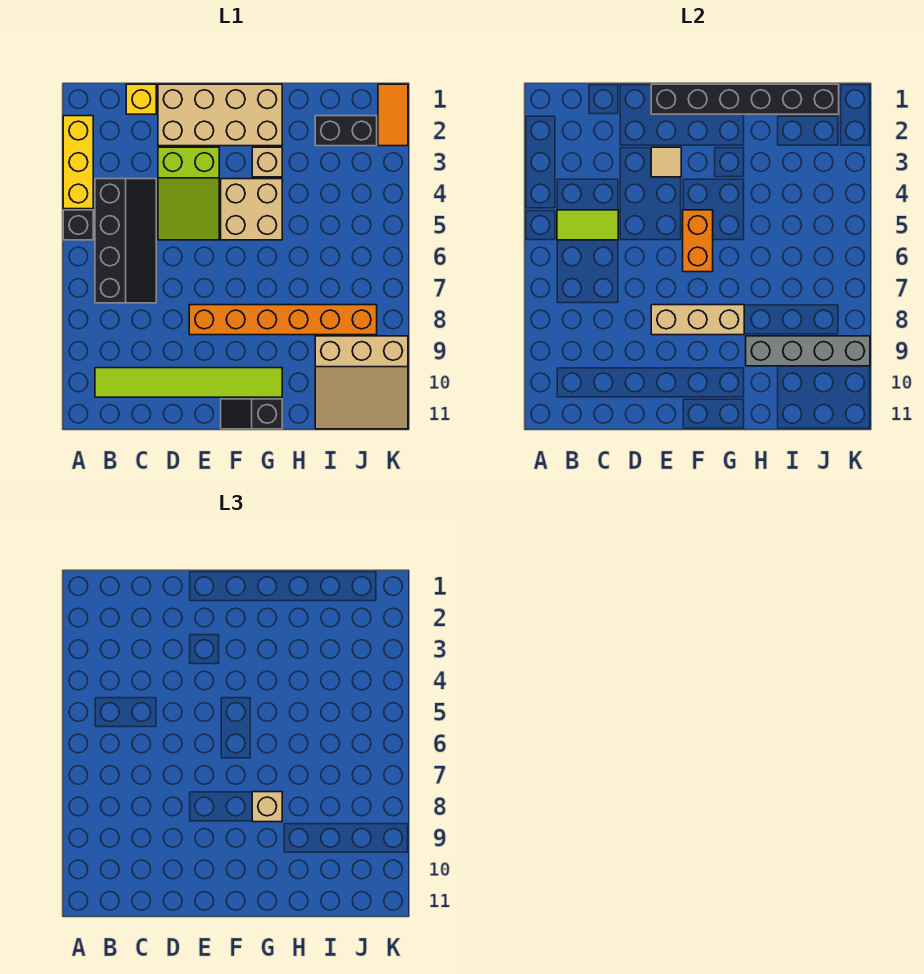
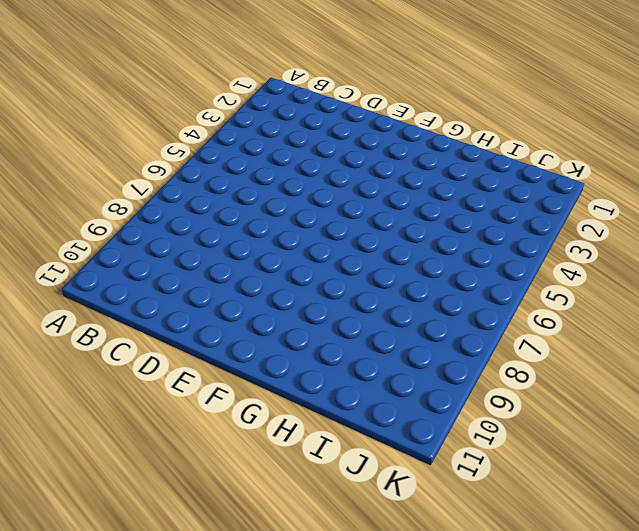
none -> yellow 1x3 brick [63,116,93,209]
none -> black 1x1 brick [63,210,93,240]
none -> black 2x4 slope [95,179,156,303]

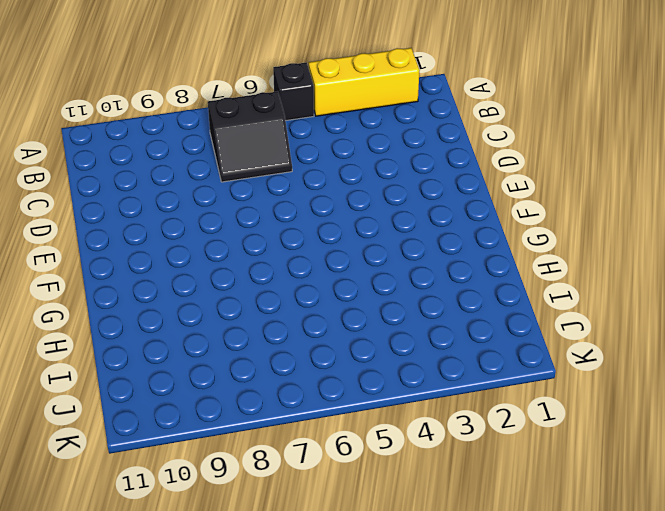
black 2x2 slope [208,91,292,182] -> black 2x4 slope [95,179,156,303]
none -> lime 1x6 tile [95,368,282,397]
none -> yellow 1x1 brick [126,84,156,114]
none -> tan 2x4 brick [158,84,282,146]

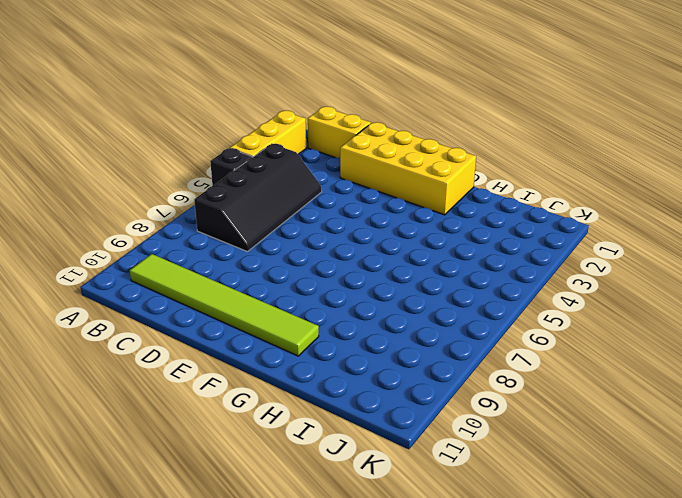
yellow 1x2 brick [308,107,371,158] -> yellow 1x1 brick [126,84,156,114]
yellow 2x4 brick [340,122,476,215] -> tan 2x4 brick [158,84,282,146]
none -> lime 2x3 slope [158,147,219,240]
none -> orange 1x6 brick [189,305,377,335]
none -> tan 2x2 brick [221,179,282,240]

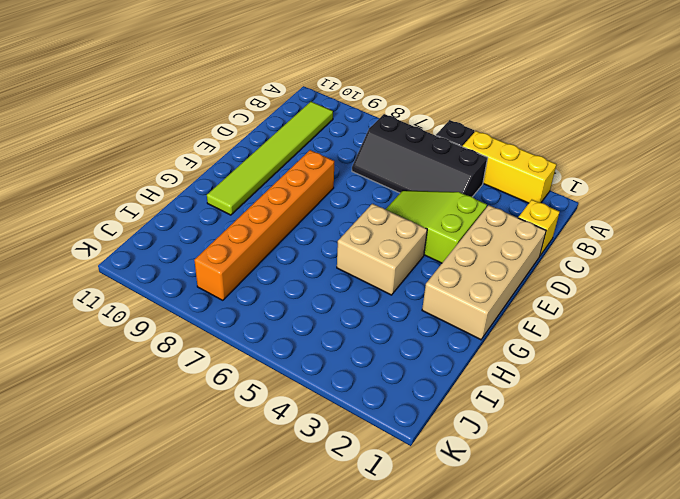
none -> black 1x2 slope [221,399,282,429]
none -> tan 1x1 brick [252,147,282,177]
none -> black 1x2 brick [315,116,377,146]

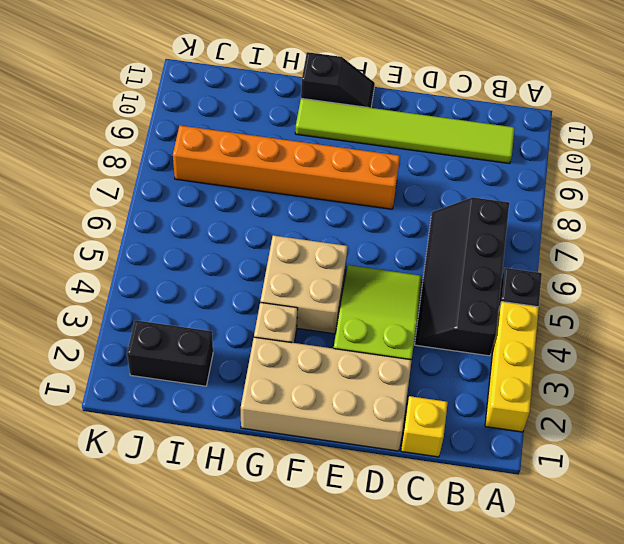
none -> tan 3x3 slope [315,336,408,429]
none -> orange 1x2 tile [378,84,408,146]
none -> lime 1x2 tile [557,210,618,240]

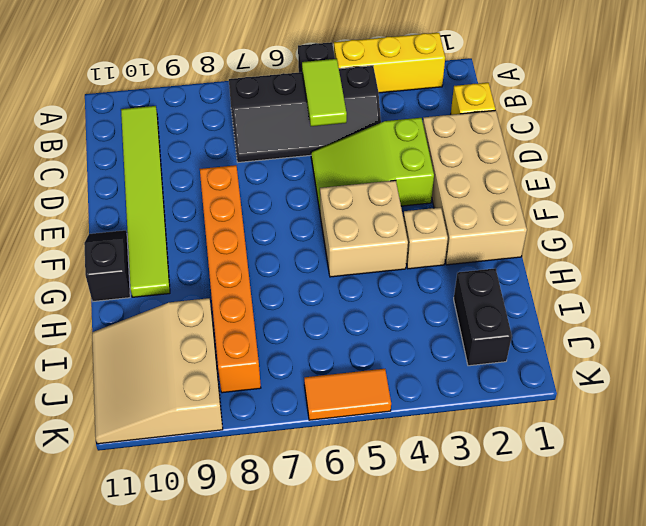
orange 1x2 tile [304,369,391,420] -> orange 1x2 tile moved to [378,84,408,146]
none -> black 1x6 brick [651,84,839,114]
none -> tan 1x1 tile [651,147,681,177]
none -> tan 1x3 brick [651,305,744,335]

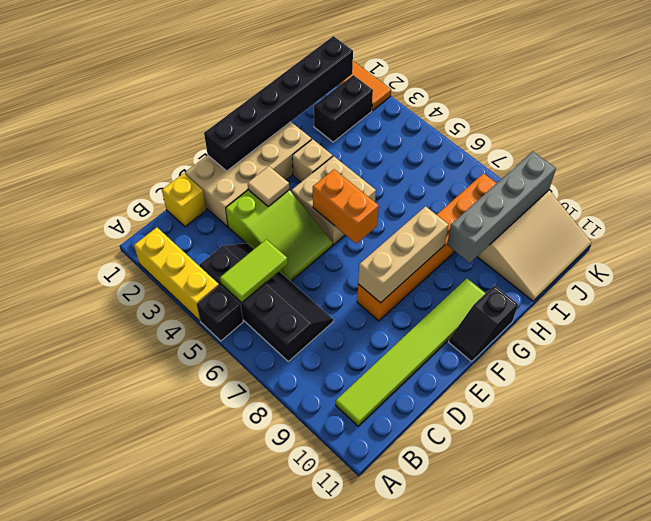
none -> tan 1x1 brick [252,792,282,822]

